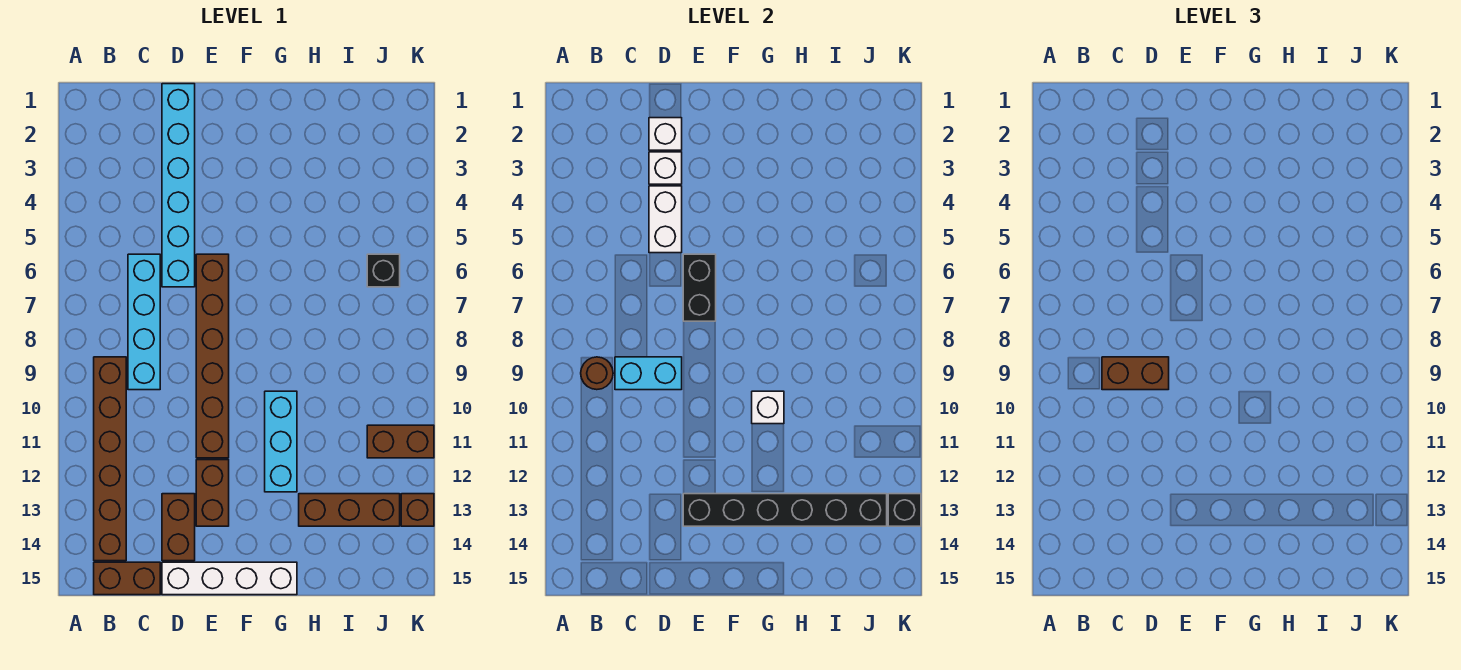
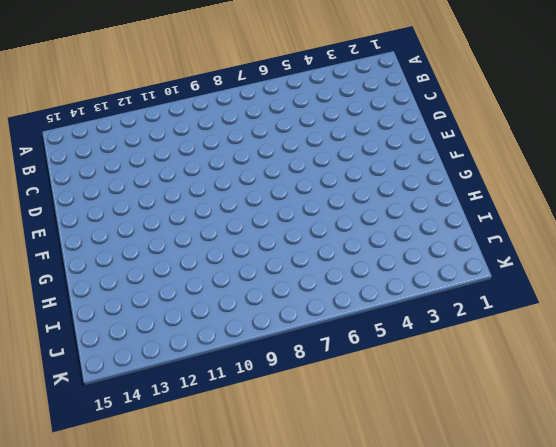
none -> brown 1x6 brick [94,357,126,561]
none -> brown 1x2 brick [94,562,160,595]
none -> cyan 1x4 brick [128,254,160,390]

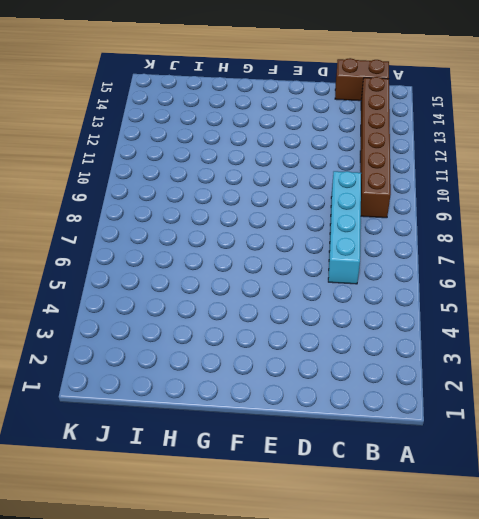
none -> cyan 1x6 brick [162,84,195,287]
none -> brown 1x2 brick [162,494,195,561]
none -> white 1x4 brick [162,562,297,595]

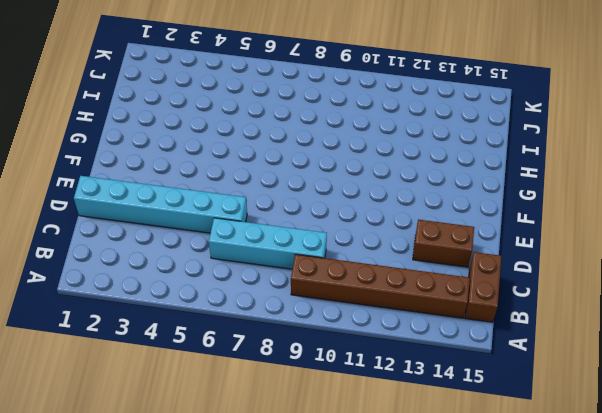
none -> white 1x4 brick [162,562,297,595]
none -> brown 1x6 brick [196,254,229,458]
none -> brown 1x2 brick [196,460,229,526]

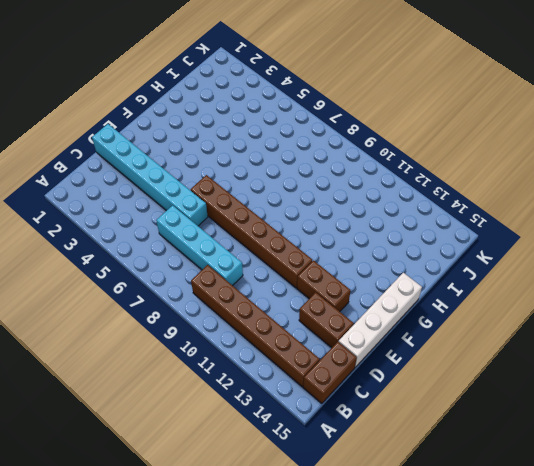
none -> cyan 1x3 brick [265,391,297,492]
none -> brown 1x3 brick [299,494,400,526]
none -> black 1x1 brick [367,254,400,287]

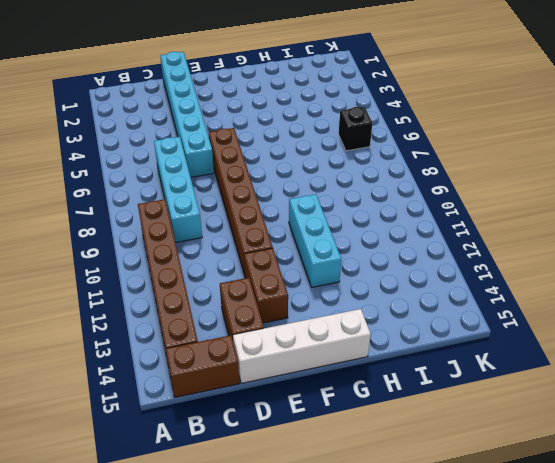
none -> brown 1x3 brick [299,494,400,526]
none -> brown 1x2 brick [367,425,434,458]
none -> brown 1x1 brick [401,494,434,526]

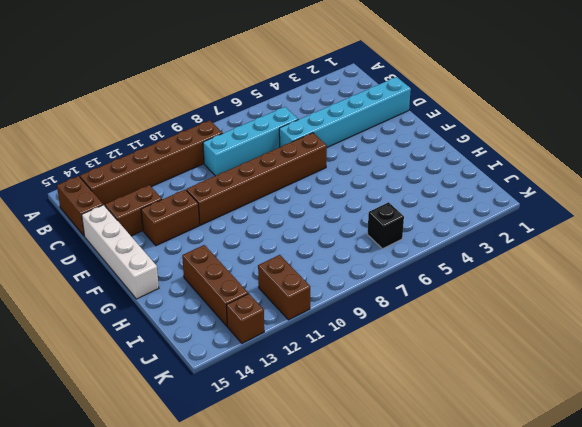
none -> cyan 1x3 brick [265,391,297,492]
none -> brown 1x1 round brick [581,357,613,390]
none -> cyan 1x2 brick [615,357,682,390]

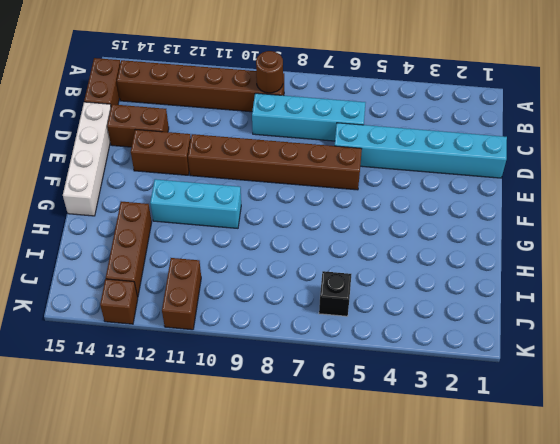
none -> cyan 1x2 brick [615,357,682,390]
none -> white 1x1 brick [649,118,682,150]
none -> white 1x1 brick [649,152,682,184]

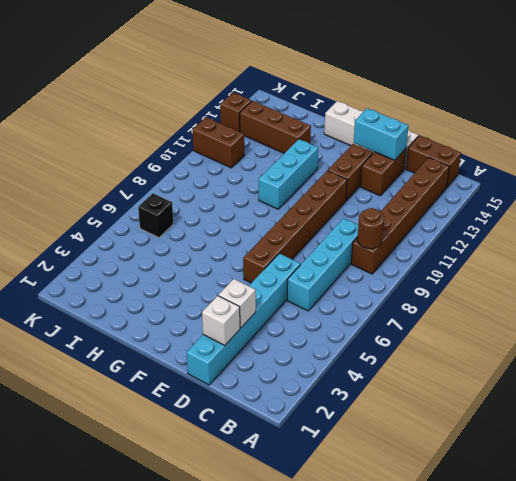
cyan 1x2 brick [354,108,408,160] -> cyan 1x2 brick moved to [615,357,682,390]
none -> white 1x2 brick [649,186,682,253]
none -> black 1x2 brick [683,254,716,321]
none -> black 1x6 brick [683,494,887,526]

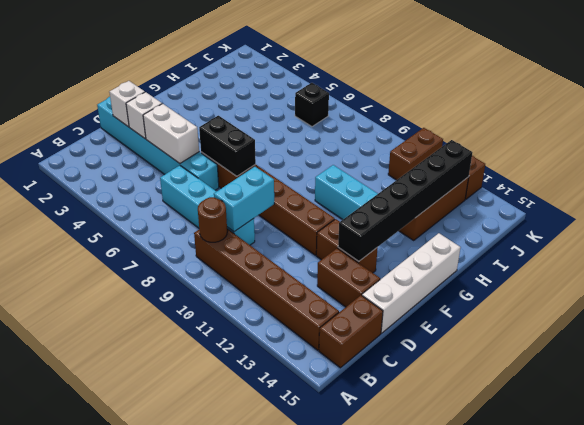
none -> white 1x1 brick [752,391,784,424]
none -> black 1x1 brick [888,494,921,526]
none -> brown 1x2 brick [1102,357,1169,390]

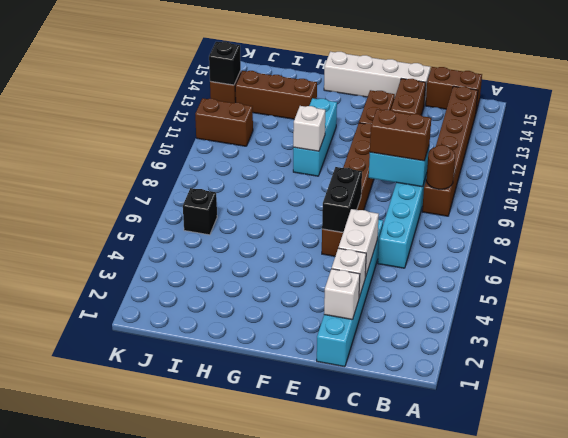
none -> black 1x6 brick [683,494,887,526]

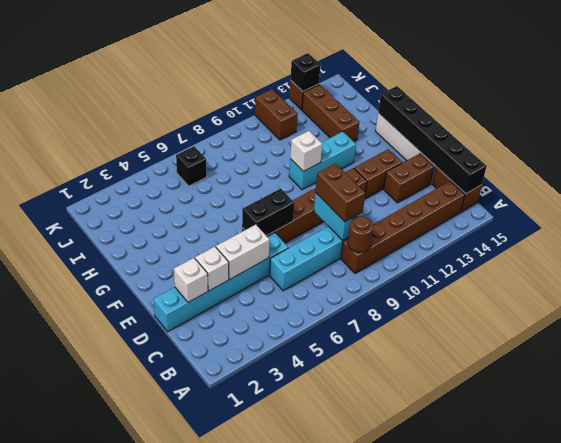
black 1x6 brick [378,86,487,194] -> black 1x6 brick moved to [683,494,887,526]

